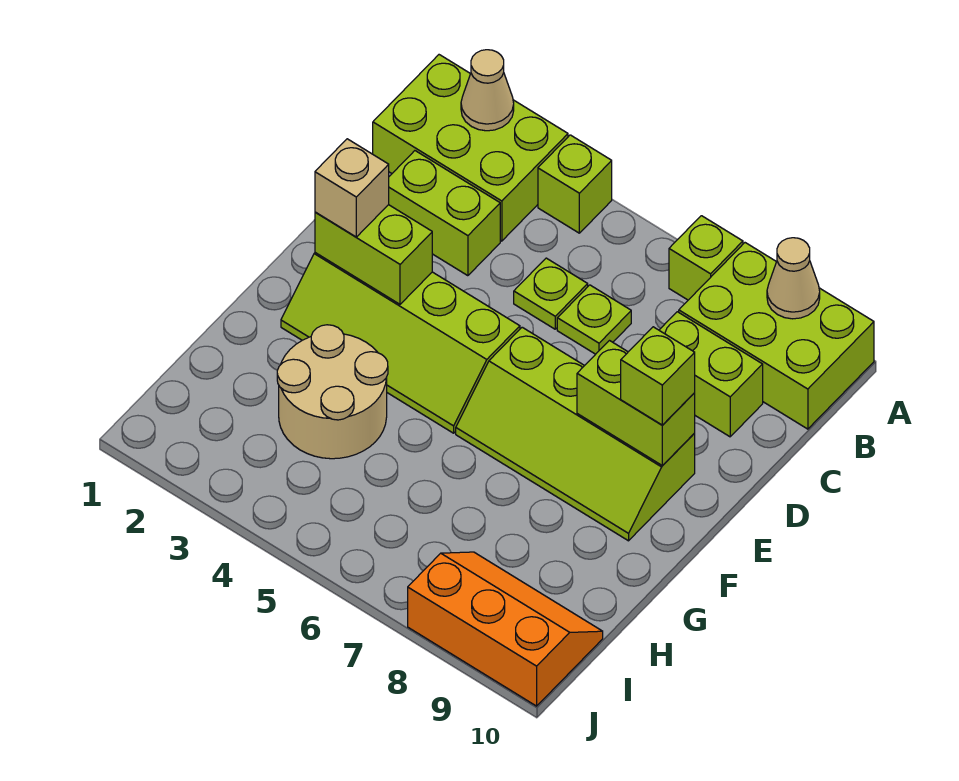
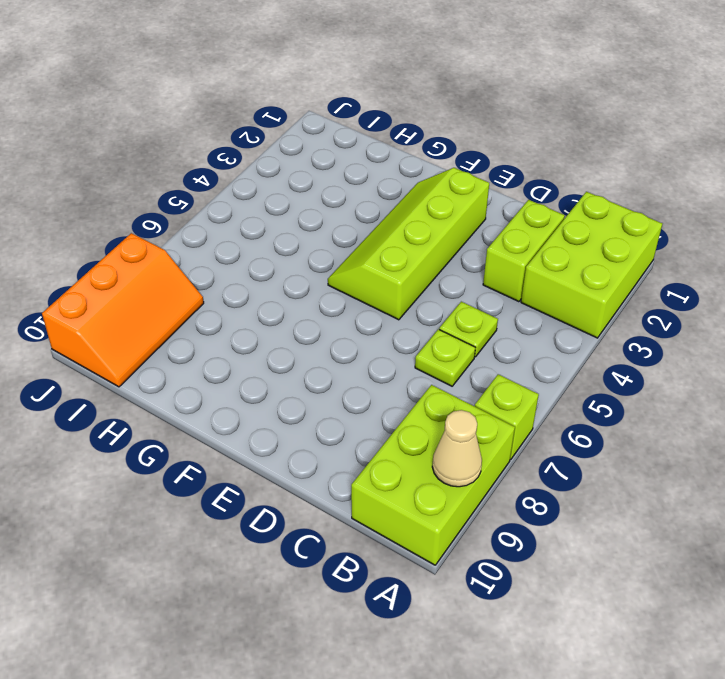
none -> lime 1x1 brick [538,135,612,233]
none -> lime 1x2 brick [659,312,763,437]
none -> lime 2x4 slope [456,327,695,541]

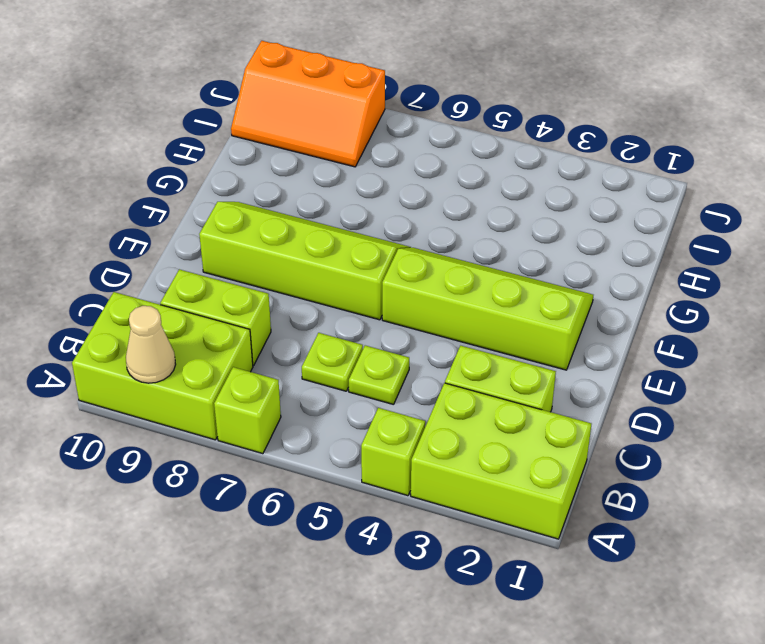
none -> tan 2x2 round brick [277,325,388,459]
none -> tan 1x1 cone [461,50,514,131]
none -> lime 1x2 brick [315,205,432,304]

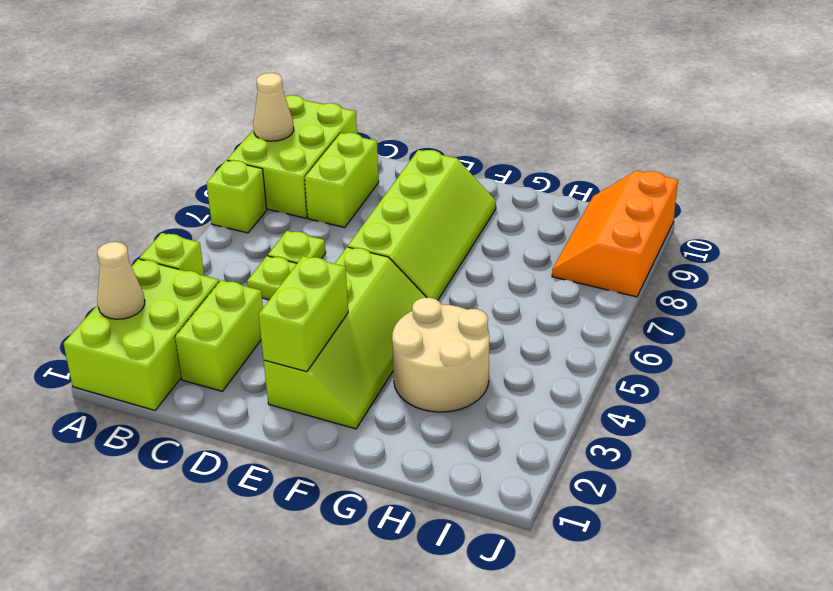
none -> lime 1x2 brick [577,341,695,466]
none -> tan 1x1 brick [315,139,389,237]
none -> lime 1x1 brick [621,327,695,425]

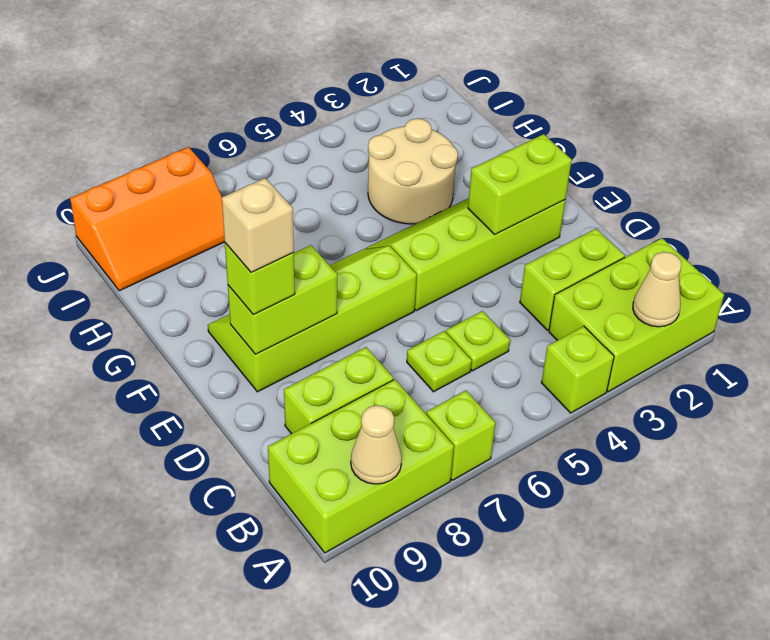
tan 1x1 brick [222,178,294,272] -> tan 1x1 brick moved to [315,139,389,237]

